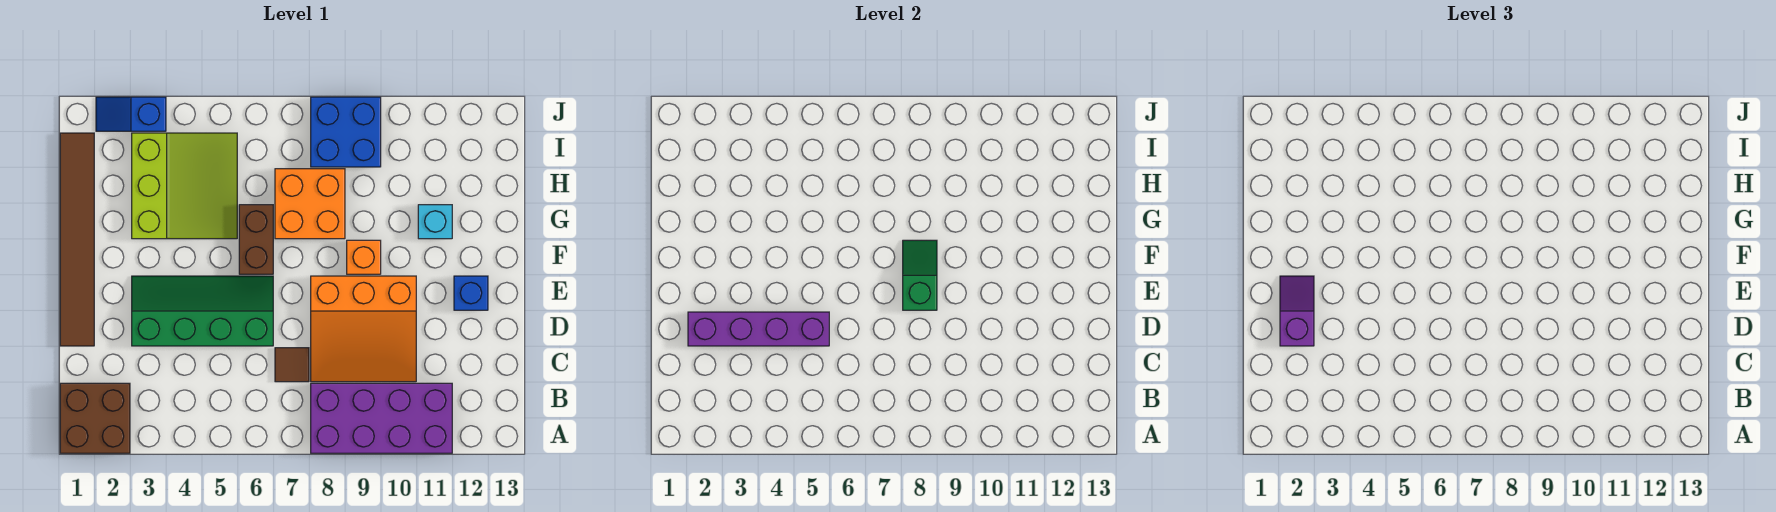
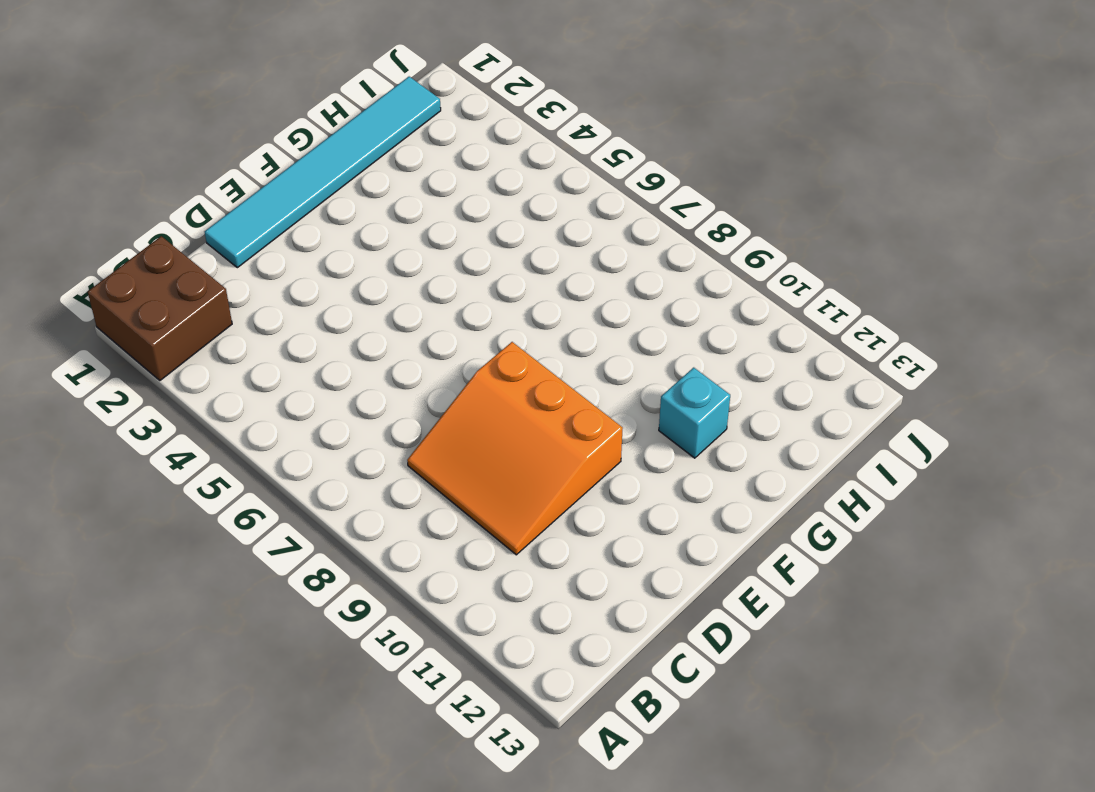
cyan 1x6 tile [205,77,441,268] -> brown 1x6 tile [60,133,94,346]
none -> purple 2x4 brick [311,383,452,453]
none -> brown 1x1 tile [275,348,309,382]
none -> green 2x4 slope [132,276,273,346]

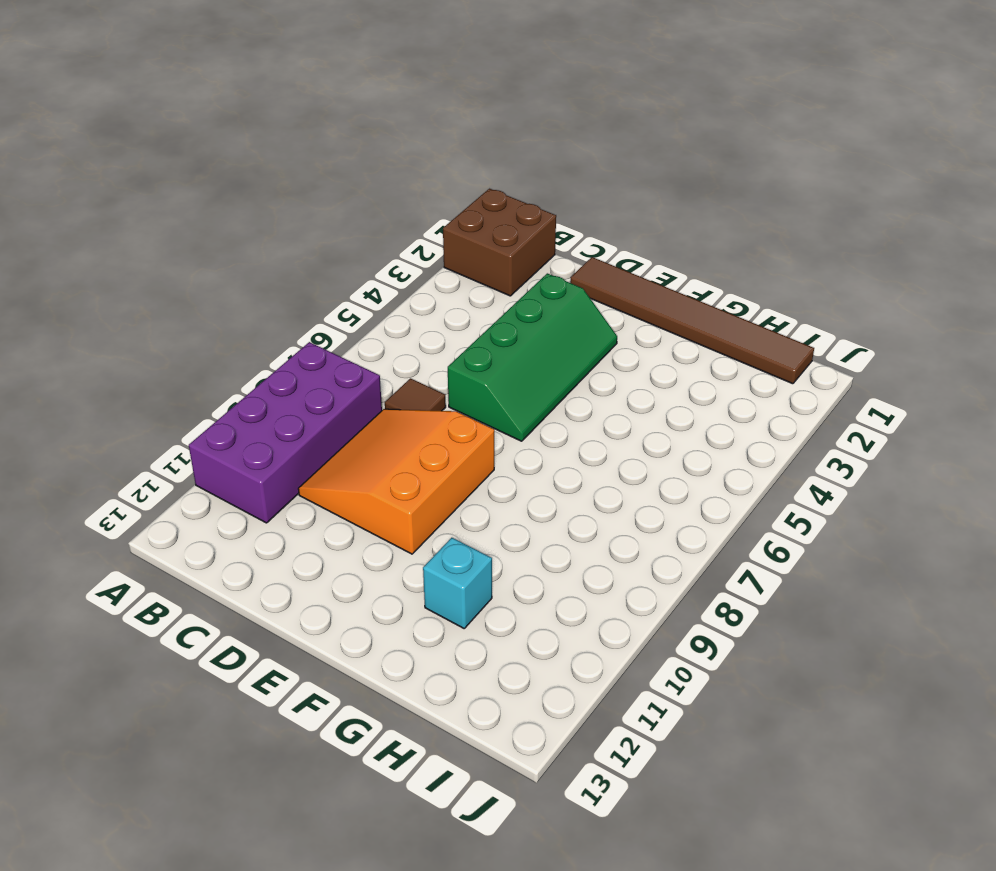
none -> blue 1x1 brick [454,276,488,310]
none -> brown 1x2 brick [239,205,273,274]
none -> orange 1x1 brick [347,240,381,274]

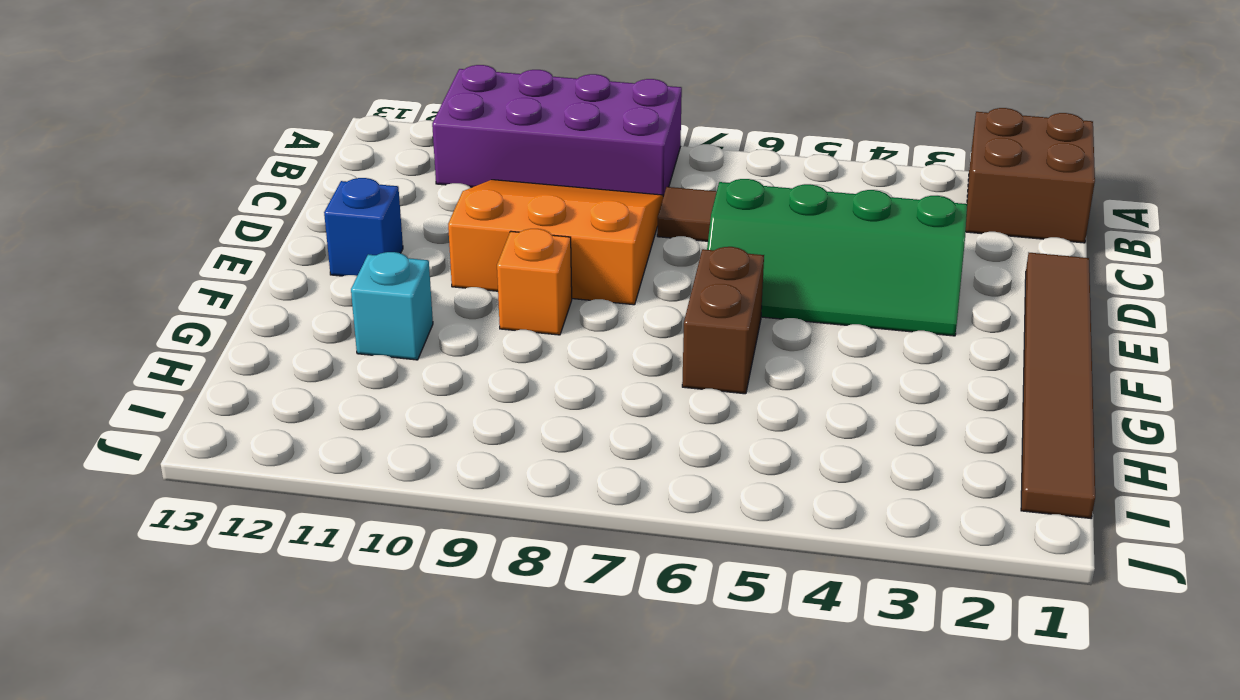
none -> lime 3x3 slope [132,133,237,239]
none -> orange 2x2 brick [275,169,345,239]
none -> blue 2x2 brick [311,97,381,167]

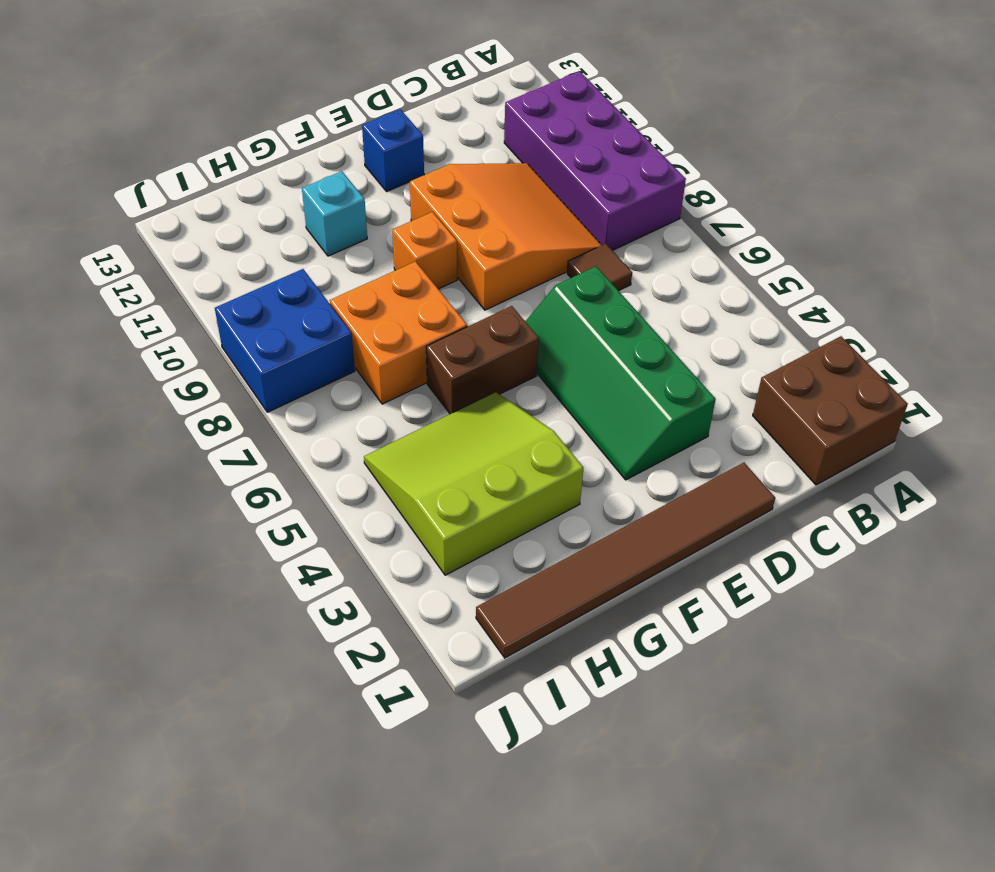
none -> blue 1x2 slope [96,97,166,131]
none -> purple 1x4 brick [688,312,829,346]
none -> green 1x2 slope [903,240,937,310]

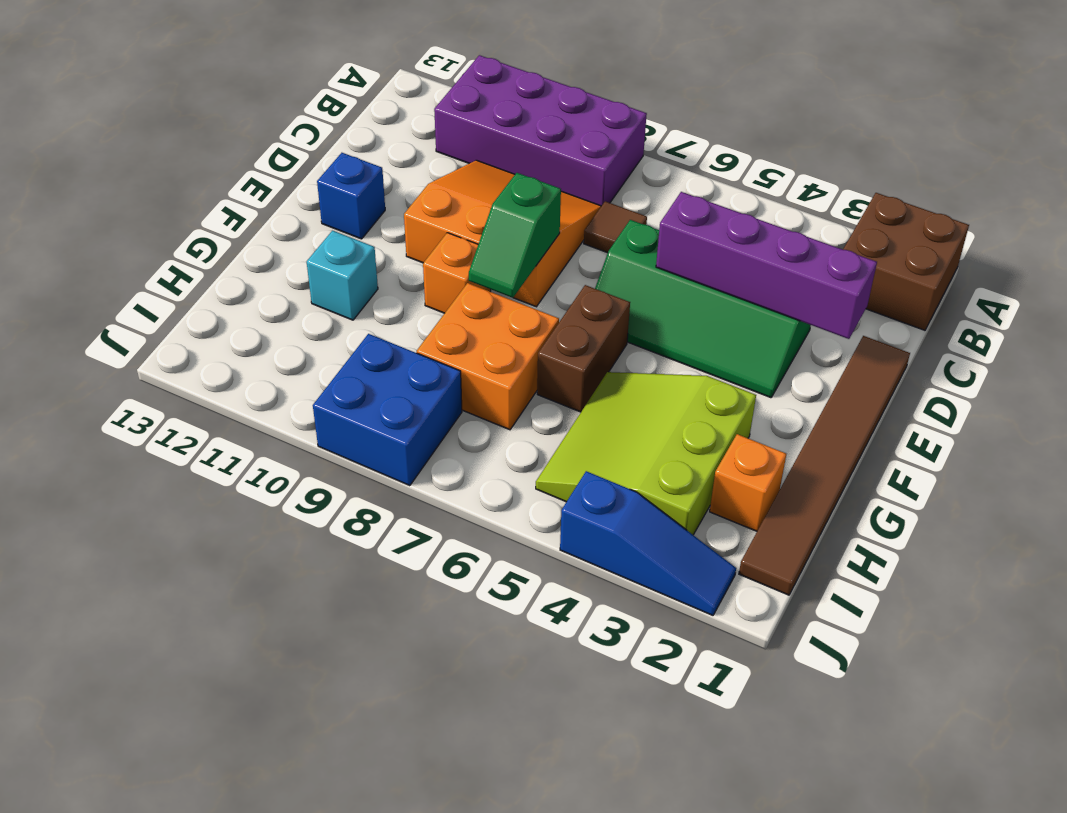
orange 1x1 brick [710,434,786,531] -> none
blue 1x3 slope [560,471,736,615] -> blue 1x2 slope [96,97,166,131]
none -> purple 1x2 slope [1280,276,1314,346]

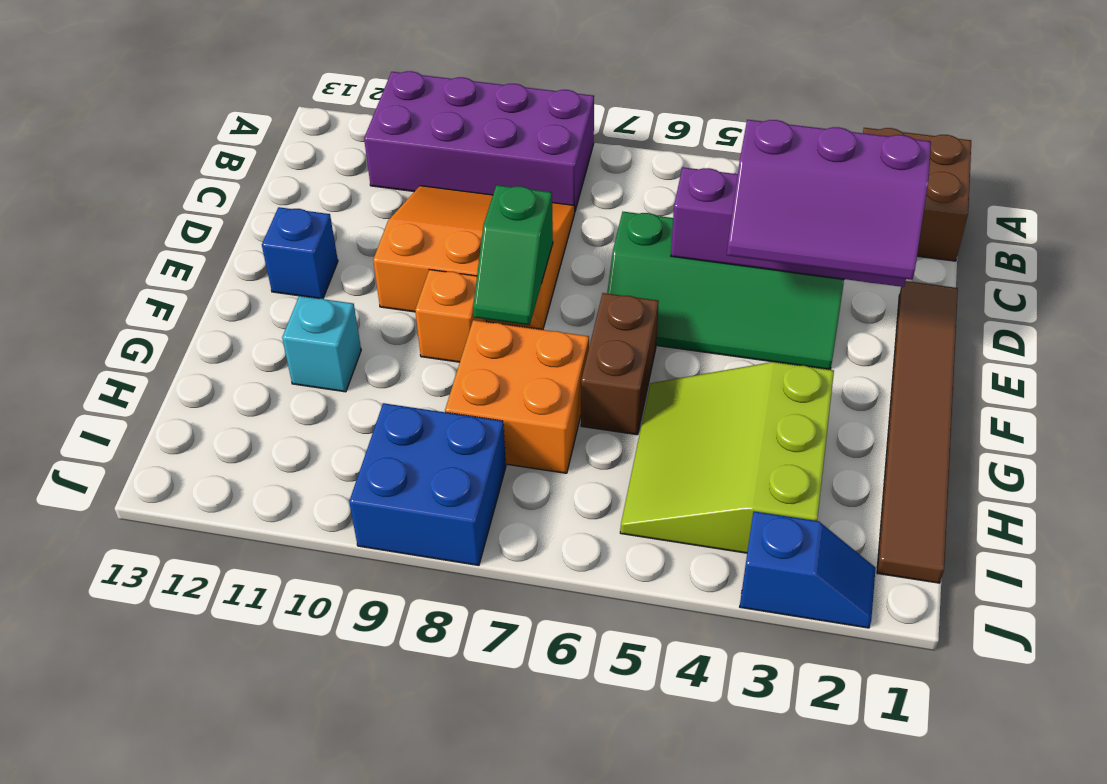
purple 2x3 slope [727,120,931,280] -> purple 1x2 slope [1280,276,1314,346]
none -> brown 1x1 tile [275,348,309,382]

